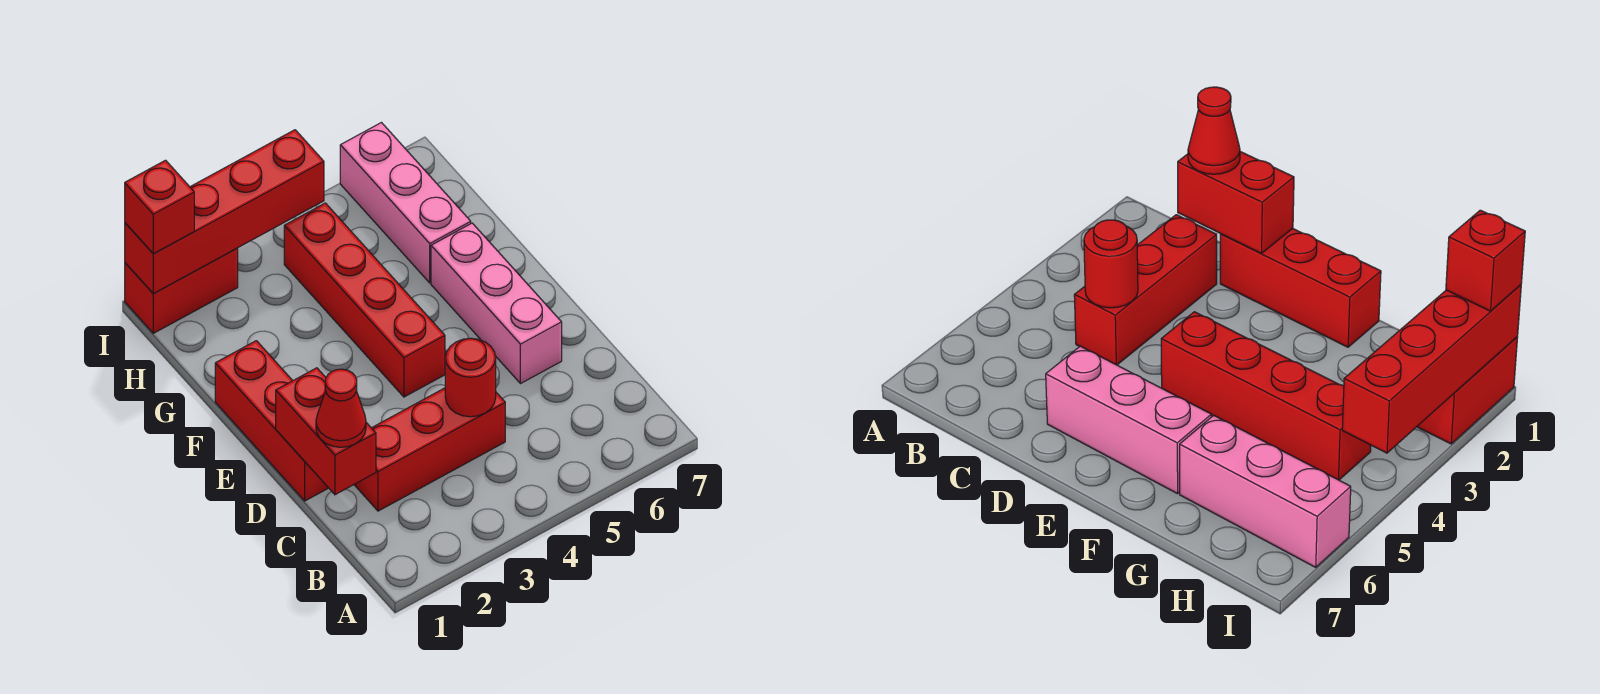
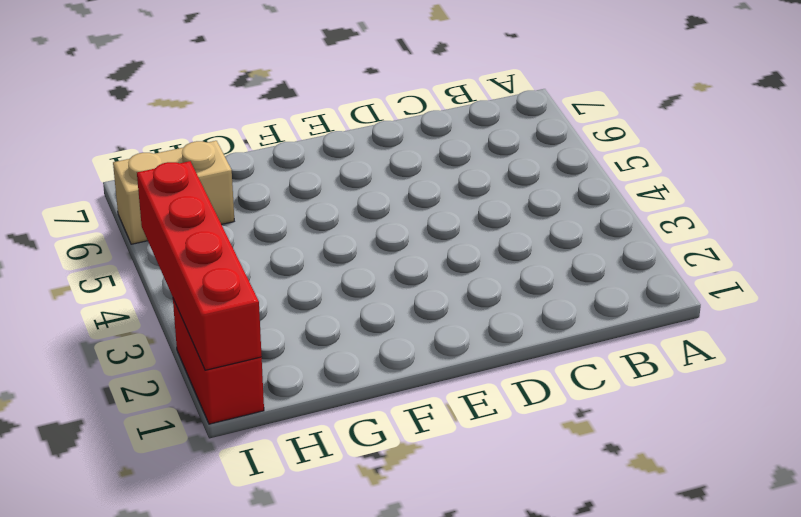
tan 1x2 brick [113,141,234,244] -> pink 1x3 brick [340,123,471,283]
none -> red 1x3 brick [354,388,505,511]
none -> red 1x3 brick [215,341,328,501]

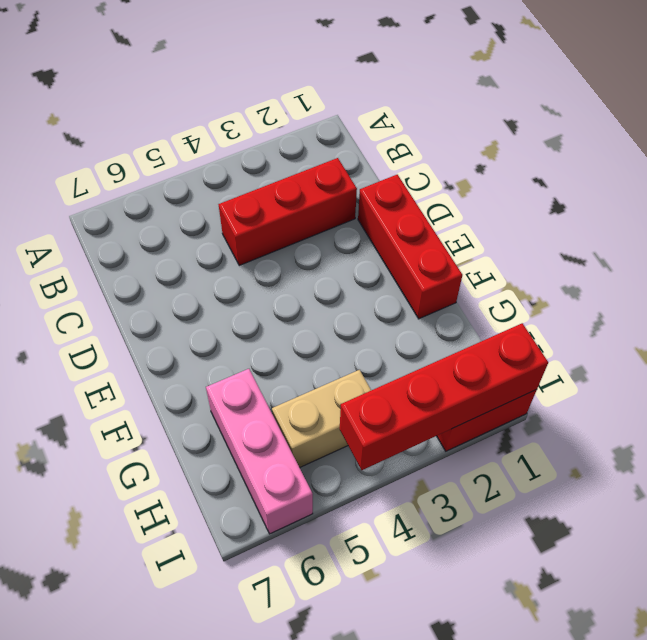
tan 1x2 brick [272,370,371,468] -> red 1x4 brick [284,203,445,397]
none -> pink 1x3 brick [431,223,562,384]
none -> red 1x2 brick [276,368,376,495]

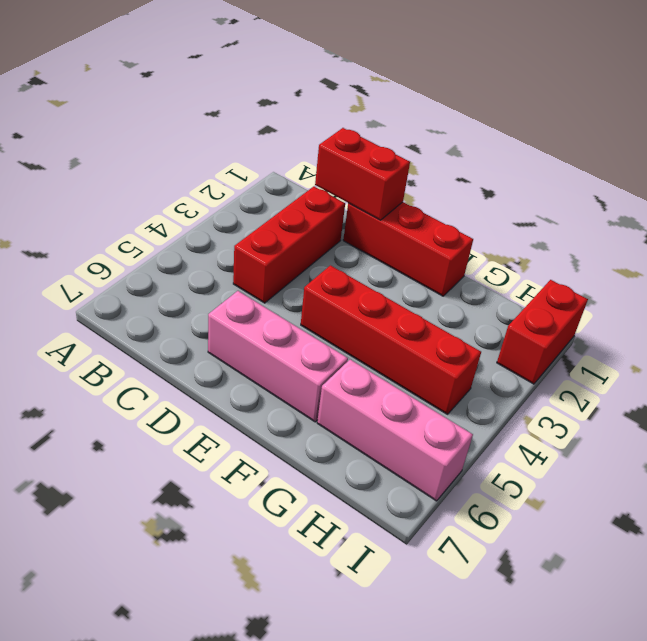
none -> red 1x1 round brick [445,338,496,417]
none -> red 1x4 brick [125,130,324,293]

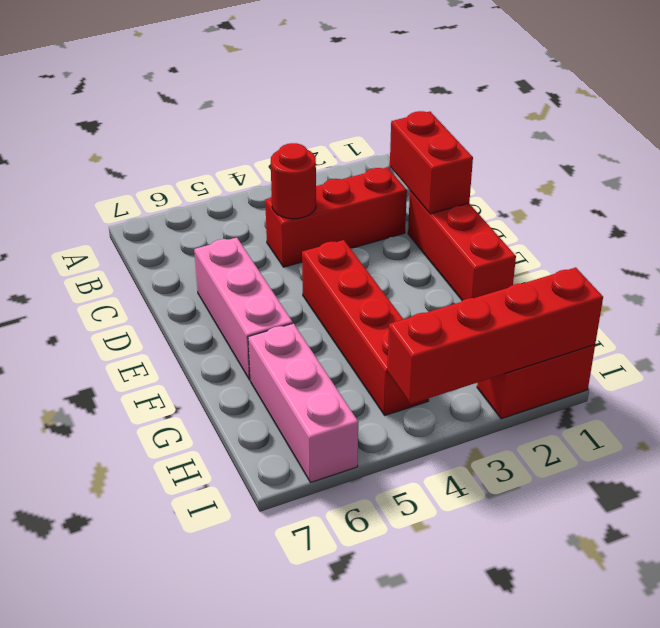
none -> red 1x1 cone [316,369,366,447]
none -> red 1x1 brick [125,160,194,254]

